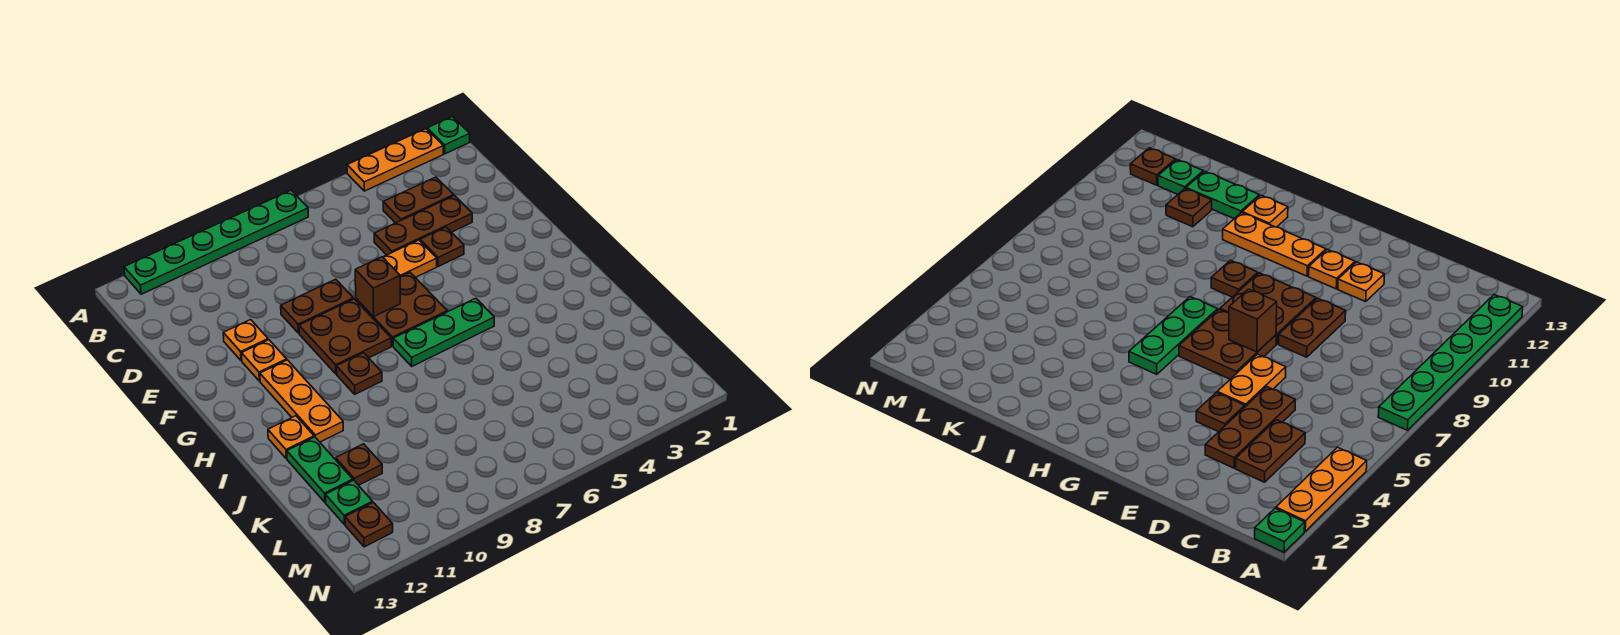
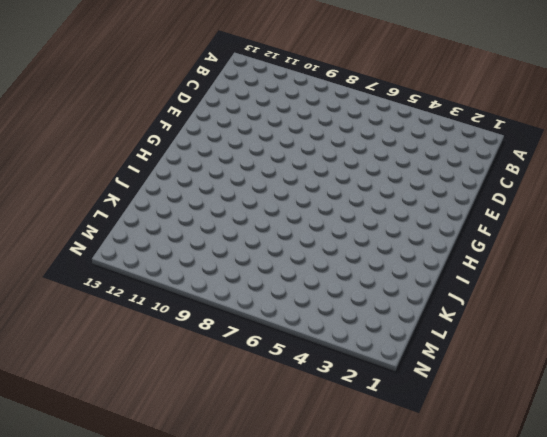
none -> green 1x1 plate [427,117,470,154]
none -> orange 1x3 plate [347,129,443,191]
none -> green 1x6 plate [124,190,308,294]

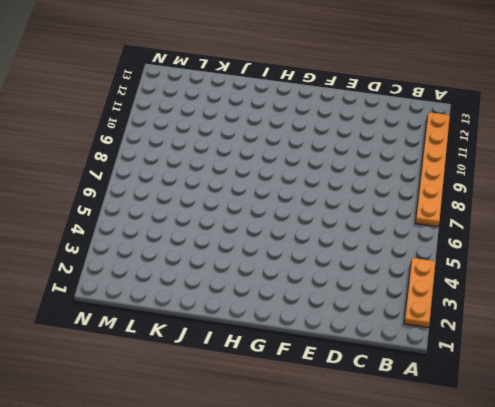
orange 1x6 plate [416,112,450,227] -> green 1x6 plate [124,190,308,294]
none -> green 1x1 plate [427,117,470,154]
none -> brown 1x2 plate [383,177,454,223]
none -> brown 1x3 plate [374,196,472,255]

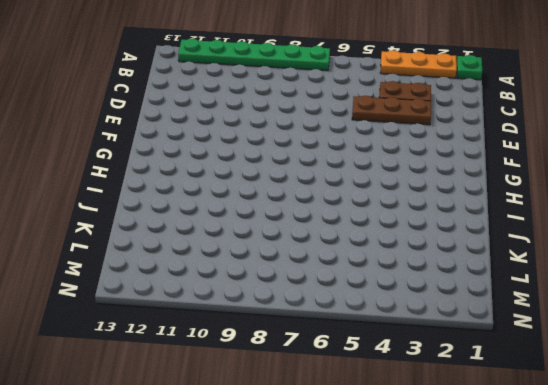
none -> brown 1x1 plate [420,227,464,267]
none -> orange 1x2 plate [383,240,437,278]
none -> brown 1x2 plate [281,279,353,333]

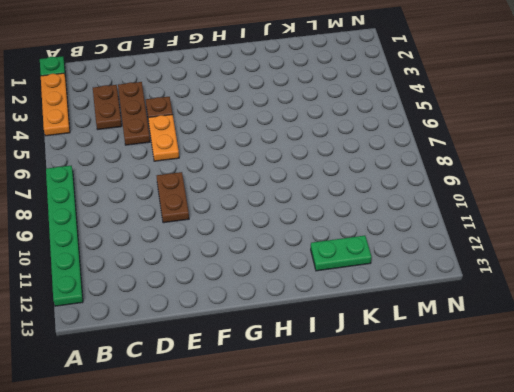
none -> orange 1x1 plate [223,320,268,361]
none -> brown 2x2 plate [356,273,447,346]
none -> brown 2x2 plate [299,299,391,374]

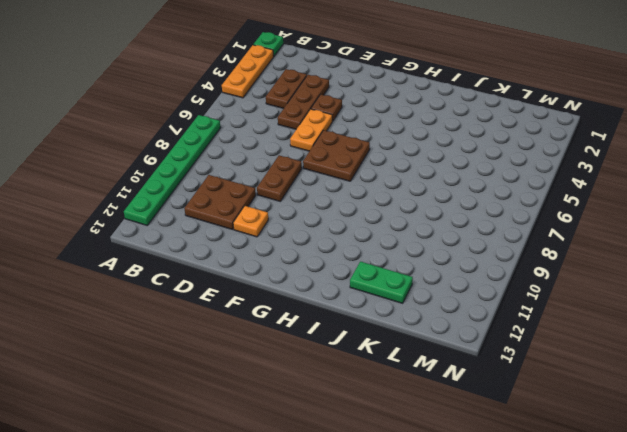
brown 2x2 plate [184,175,256,230] -> brown 2x2 plate moved to [299,299,391,374]
none -> orange 1x1 plate [242,340,287,381]
none -> orange 1x3 plate [260,360,343,442]
none -> green 1x3 plate [393,298,494,366]

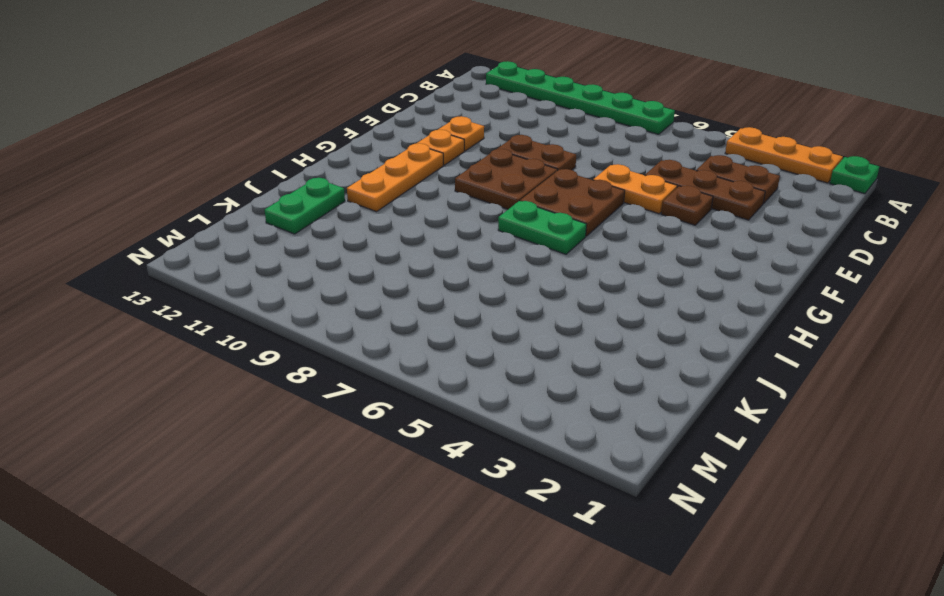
green 1x2 plate [498,201,587,254] -> green 1x3 plate [393,298,494,366]
none -> brown 1x1 plate [336,353,382,394]
none -> orange 1x1 plate [268,416,314,459]
none -> brown 1x1 plate [336,444,382,485]

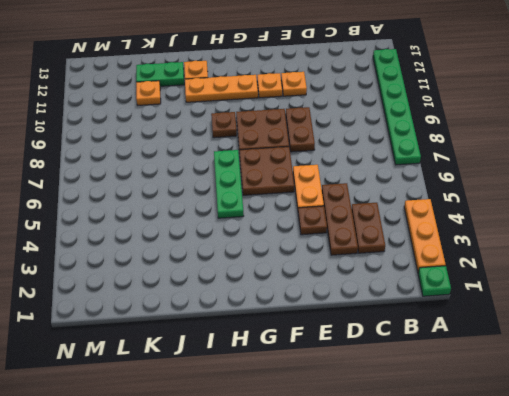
orange 1x1 plate [136,81,161,105] -> brown 1x1 plate [336,444,382,485]
none -> green 1x1 plate [325,480,373,524]
none -> brown 1x1 plate [345,502,393,547]
none -> brown 1x1 brick [355,257,400,317]

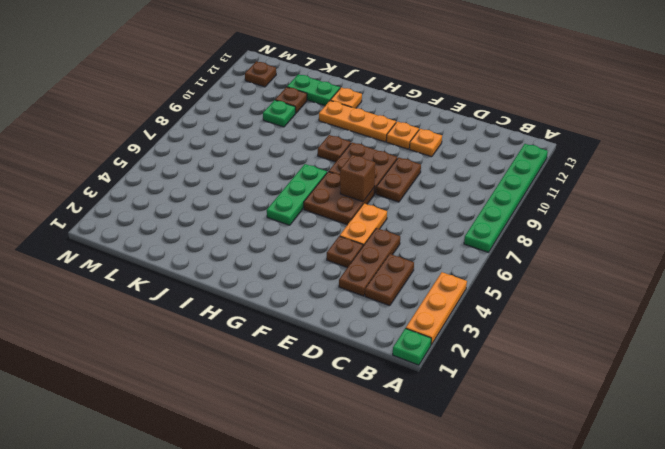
green 1x1 plate [263,100,295,127] -> green 1x1 plate moved to [325,480,373,524]

